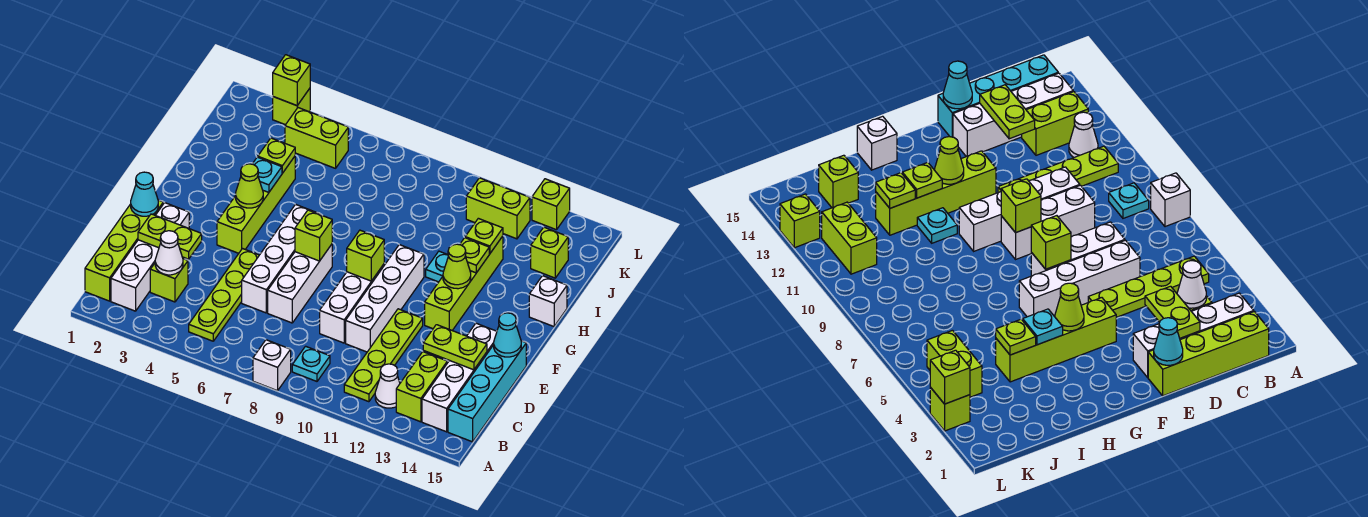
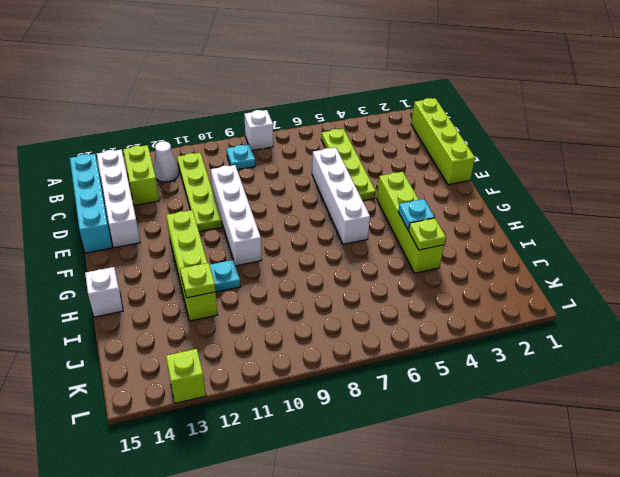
none -> white 1x4 brick [111,203,189,311]
none -> lime 1x1 brick [150,259,188,302]
none -> white 1x3 brick [268,244,332,323]
none -> white 1x3 brick [320,264,384,343]

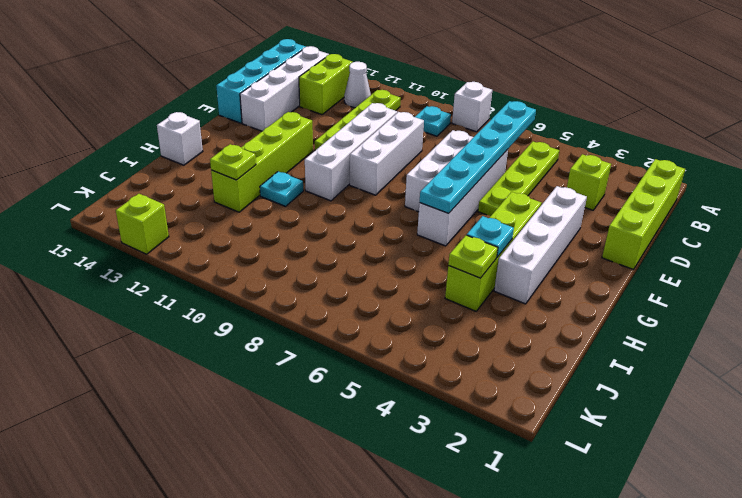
cyan 1x6 plate [420,101,536,213] -> none
white 1x4 brick [494,186,587,304] -> white 1x4 brick moved to [111,203,189,311]
none -> lime 1x1 brick [531,227,568,278]
none -> lime 1x2 brick [285,108,348,168]
none -> lime 1x2 brick [466,178,530,239]
none -> lime 1x1 brick [273,89,310,125]

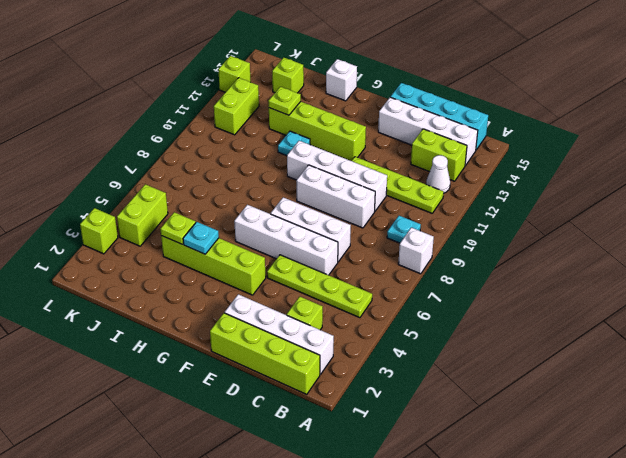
none -> white 1x1 cone [155,231,183,275]
none -> lime 1x2 plate [138,214,202,259]
none -> lime 1x2 plate [423,325,487,370]
none -> cyan 1x1 cone [131,172,158,216]

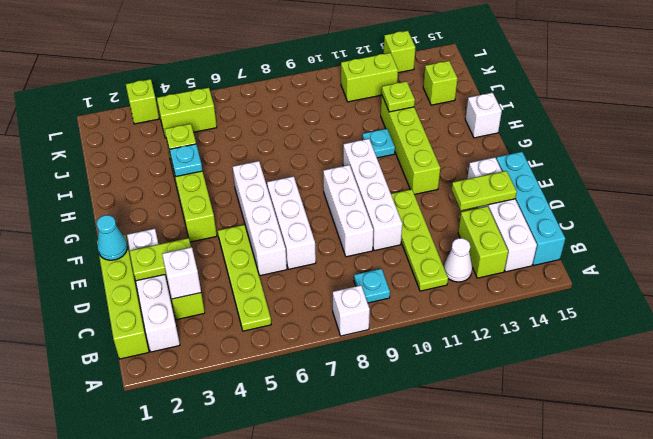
white 1x1 brick [162,247,201,299] -> white 1x1 cone [155,231,183,275]
none -> cyan 1x1 cone [494,313,521,357]
none -> lime 1x1 brick [295,210,332,261]
none -> lime 1x1 brick [347,230,384,281]
none -> lime 1x1 cone [236,164,263,208]

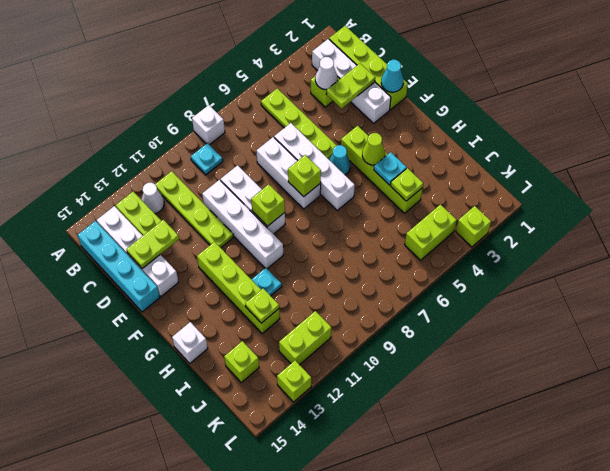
cyan 1x1 cone [330,145,350,175] -> cyan 1x1 cone moved to [494,313,521,357]
none -> lime 1x1 cone [443,244,471,289]
none -> lime 1x1 plate [460,238,489,273]
none -> lime 1x1 brick [273,55,310,106]

